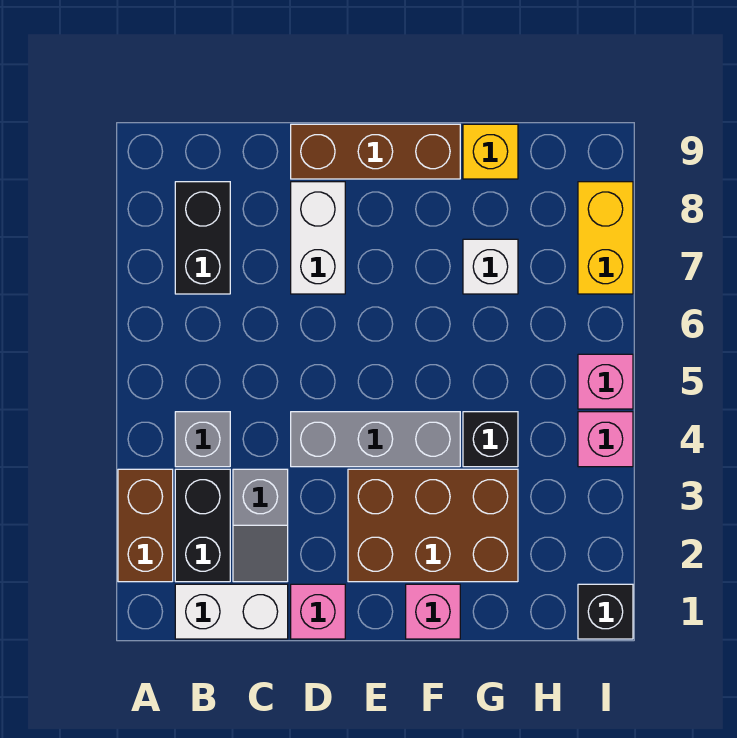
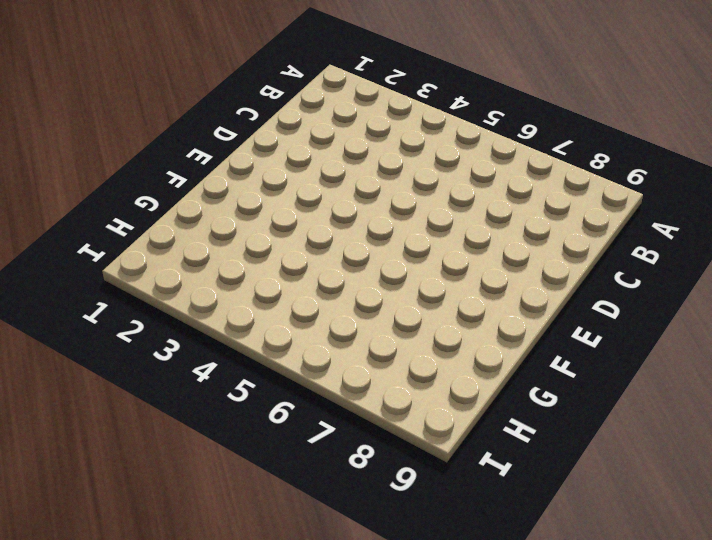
none -> brown 1x2 brick [118,469,173,582]
none -> white 1x2 brick [175,584,288,639]
none -> black 1x2 brick [175,469,230,582]

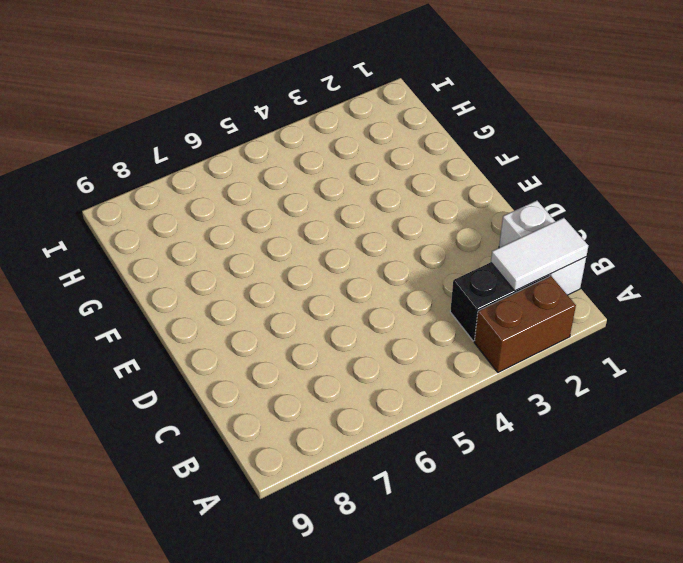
white 1x2 tile [491,218,588,291] -> none
none -> grey 1x1 brick [175,412,230,467]
none -> black 1x2 brick [175,182,230,294]
none -> grey 1x2 slope [233,469,288,582]

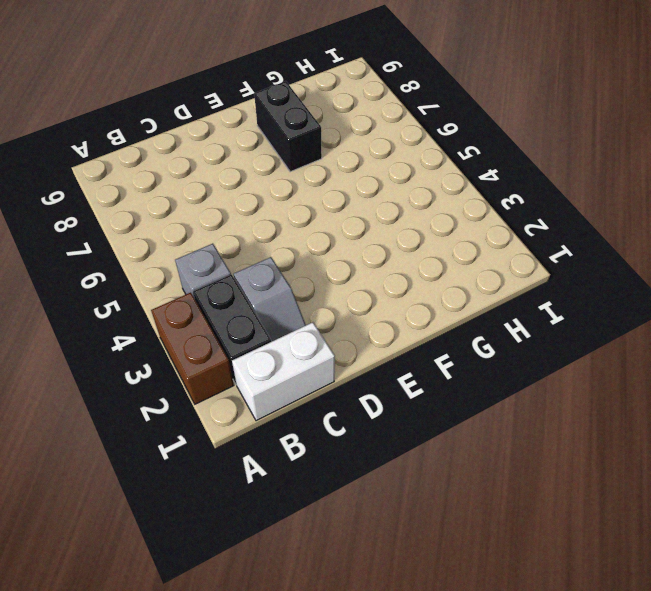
black 1x2 brick [254,81,322,172] -> black 1x2 brick moved to [175,182,230,294]
none -> pink 1x1 brick [291,584,345,639]
none -> grey 1x3 brick [291,412,460,467]
none -> white 1x2 brick [291,182,345,294]

